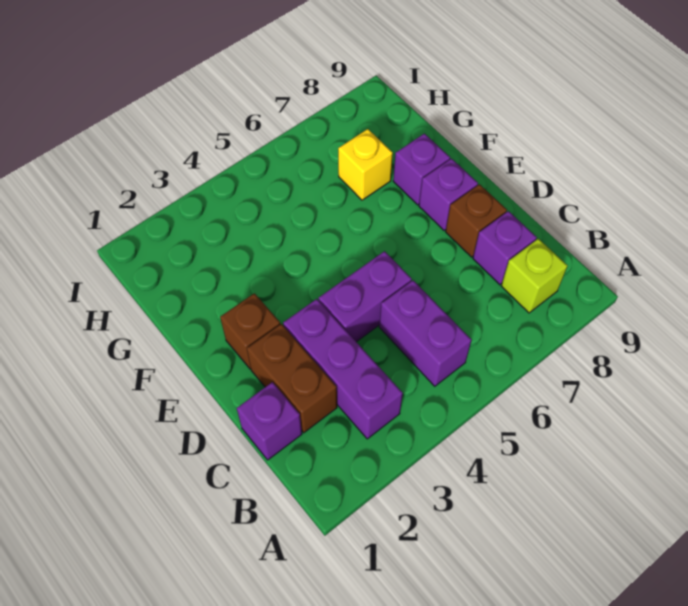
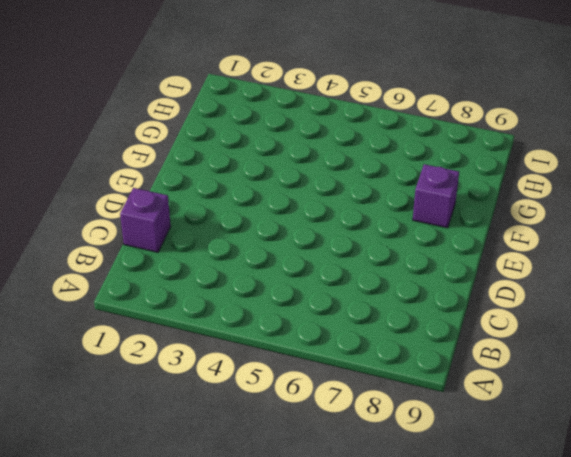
none -> purple 1x3 brick [283,299,403,439]
none -> purple 1x2 brick [379,280,472,386]
none -> lime 1x1 brick [501,239,568,313]

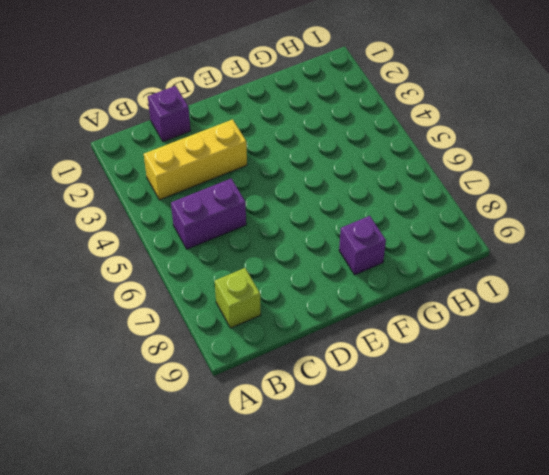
yellow 1x3 brick [144,119,247,200] -> purple 1x3 brick [283,299,403,439]
none -> brown 1x2 brick [247,324,337,433]
none -> purple 1x1 brick [473,211,537,285]
none -> purple 1x2 brick [319,251,412,342]

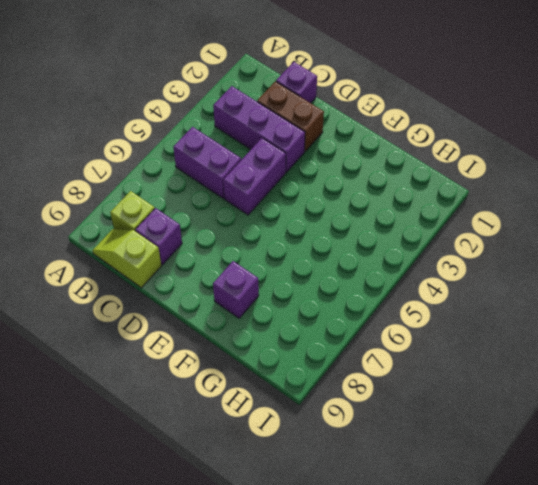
lime 1x2 slope [92,229,161,288] -> none
none -> brown 1x1 brick [446,184,507,257]
none -> brown 1x1 brick [220,293,280,369]
none -> purple 1x1 brick [419,159,478,230]

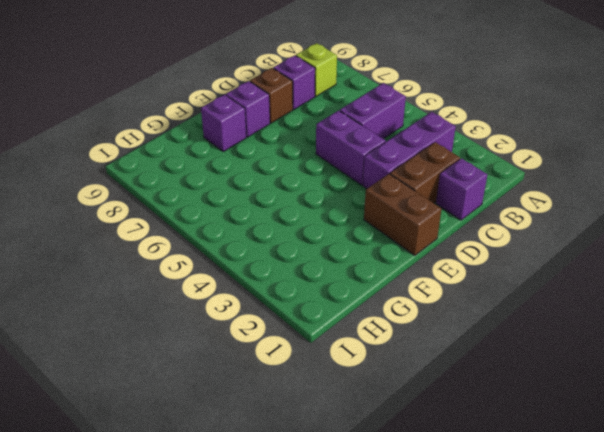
brown 1x2 brick [364,174,441,256] -> brown 1x1 brick [220,293,280,369]
none -> yellow 1x1 brick [338,129,393,200]

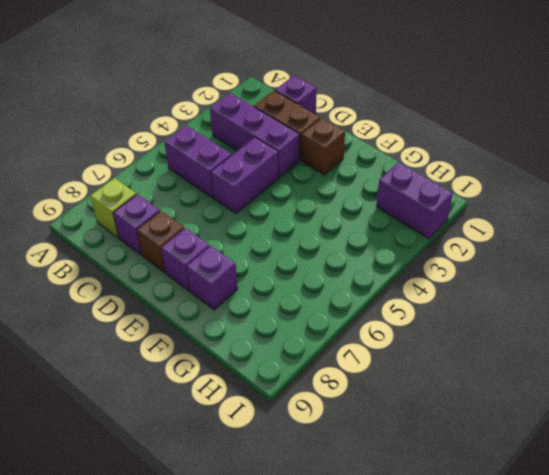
purple 1x2 brick [376,162,453,239] -> none
none -> yellow 1x1 brick [338,129,393,200]

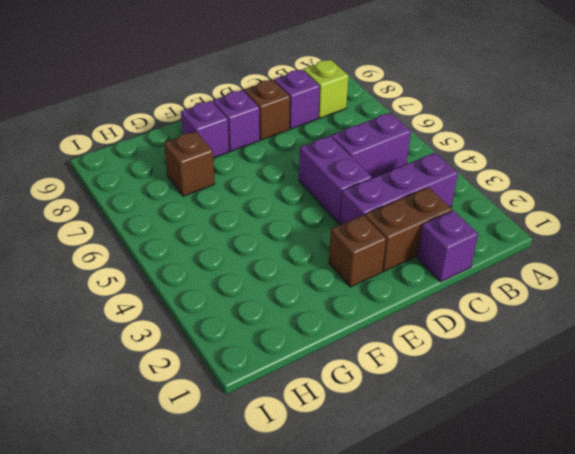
brown 1x1 brick [164,131,215,196] -> yellow 1x1 brick [338,129,393,200]

